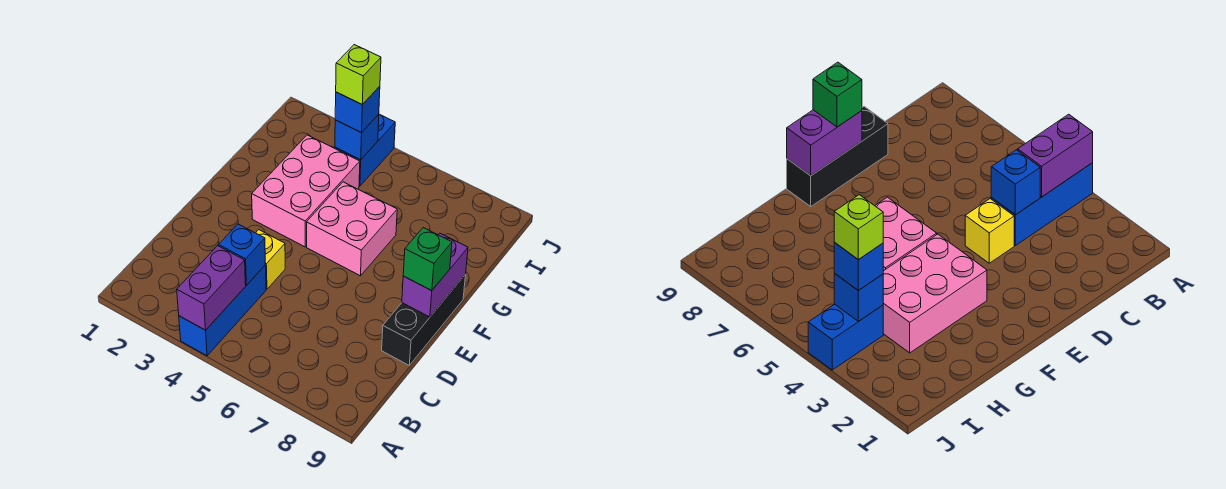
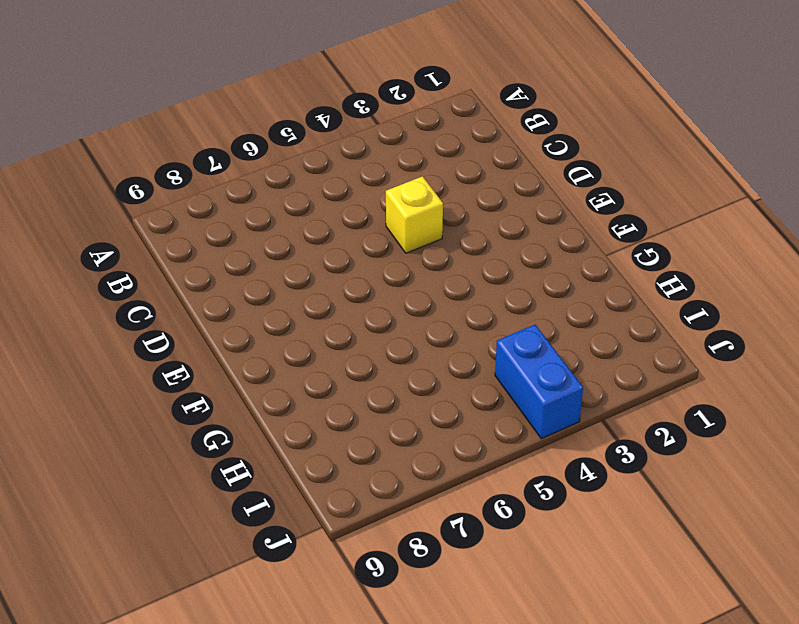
none -> blue 1x3 brick [179,265,266,356]
none -> black 1x3 brick [382,274,466,365]
none -> pink 2x3 brick [252,135,360,247]

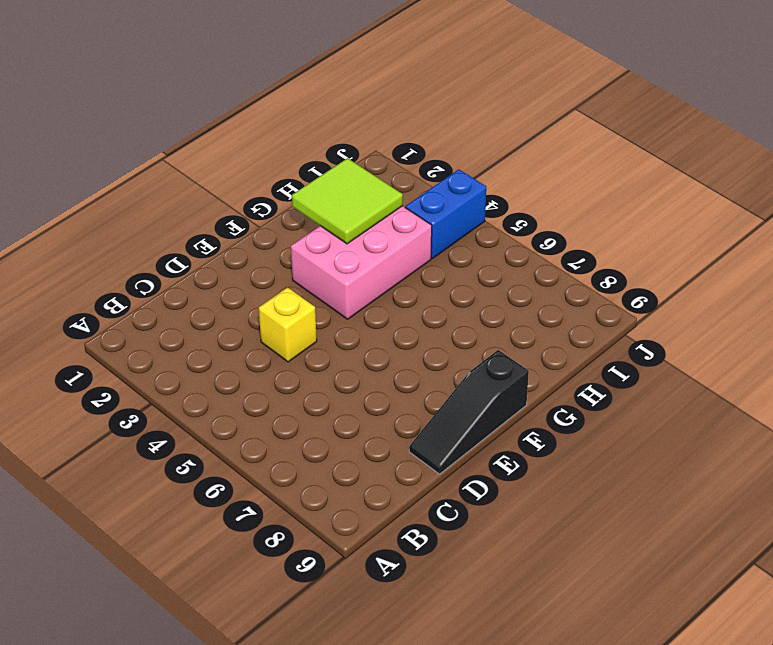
black 1x3 slope [409,350,529,474] -> black 1x3 brick [382,274,466,365]
lime 2x2 tile [292,158,403,244] -> none
none -> blue 1x3 brick [179,265,266,356]
none -> pink 2x2 brick [307,182,397,276]
none -> purple 1x2 brick [177,246,246,330]

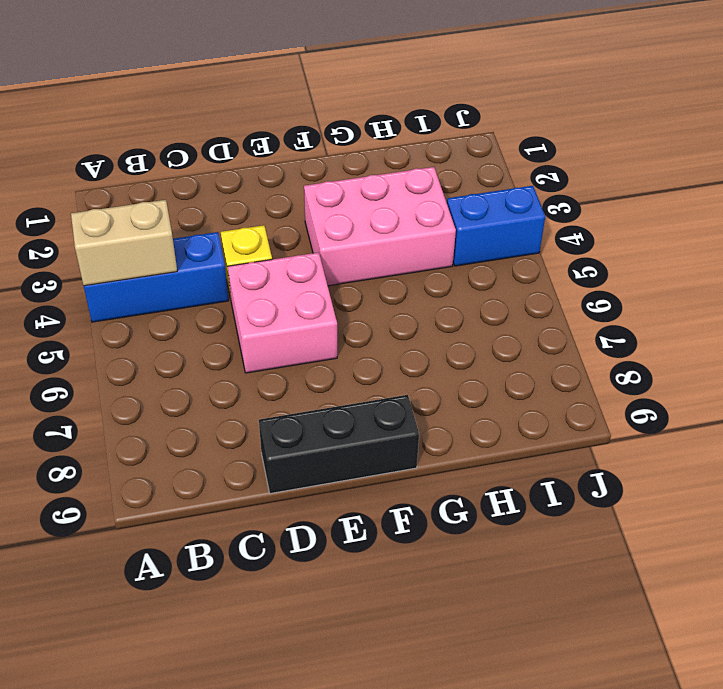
tan 1x2 brick [71,200,177,286] -> purple 1x2 brick [177,246,246,330]
pink 2x2 brick [228,252,337,373] -> pink 2x2 brick moved to [307,182,397,276]
none -> blue 1x1 brick [219,224,265,285]
none -> purple 1x2 brick [402,233,468,317]
none -> blue 1x1 brick [335,114,379,160]

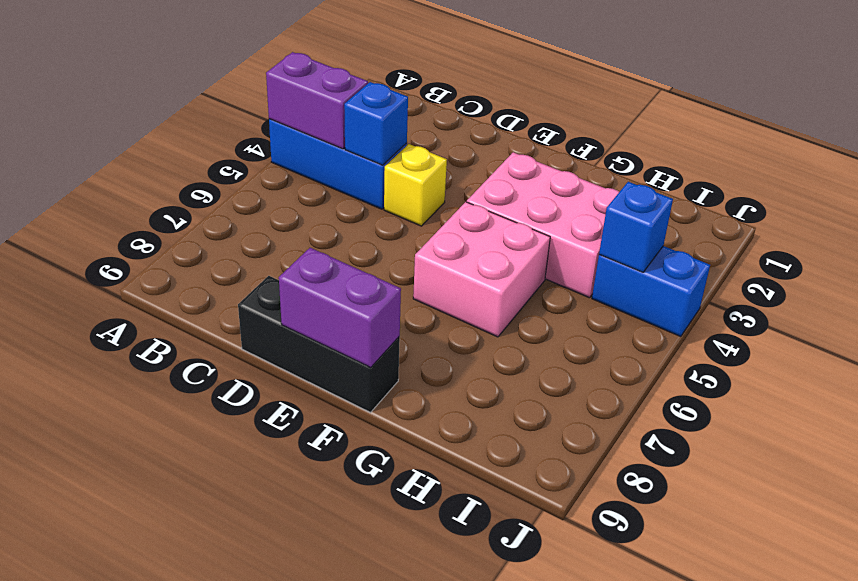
none -> green 1x1 brick [403,228,452,291]
none -> blue 1x1 brick [335,86,380,133]
none -> lime 1x1 brick [336,45,381,105]

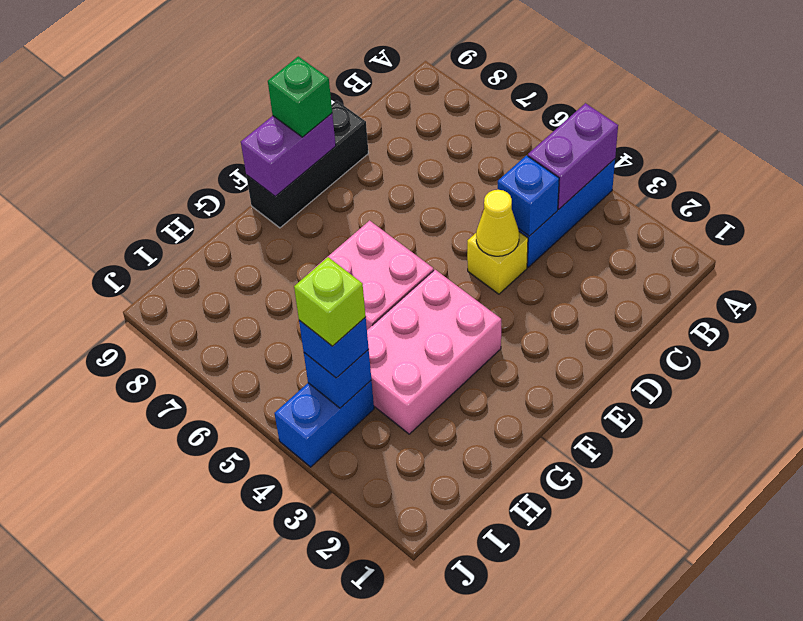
yellow 1x1 cone [476,190,519,256] -> none

